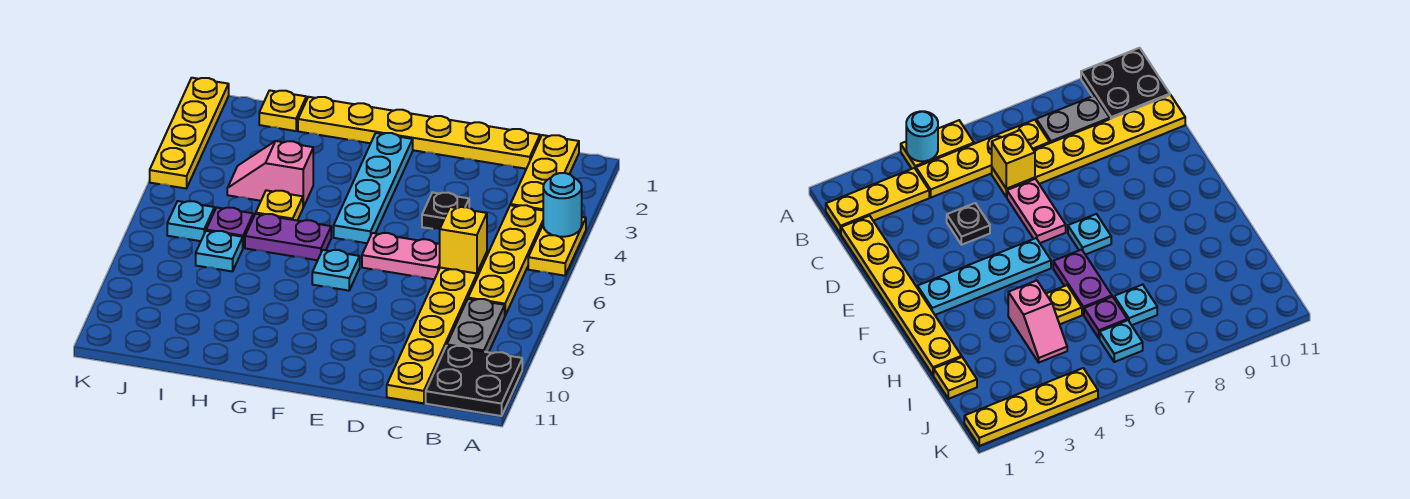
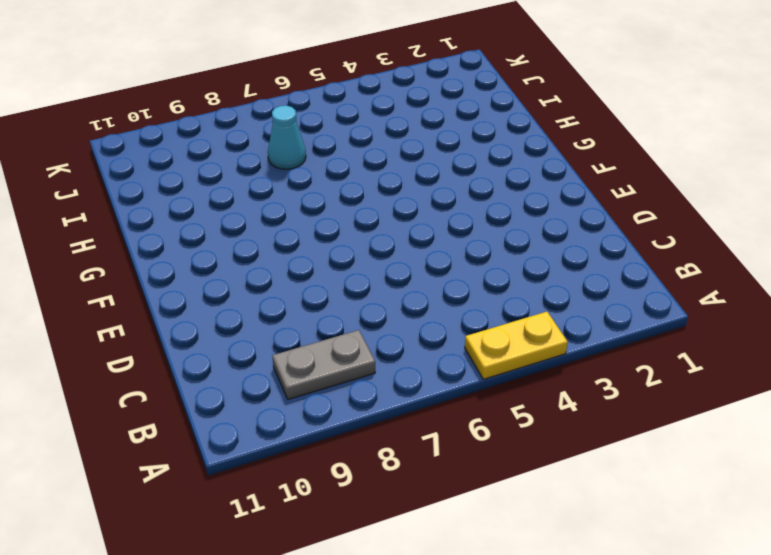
cyan 1x1 cone [268,105,306,169] -> cyan 1x1 plate [196,231,243,271]
none -> black 2x2 plate [426,346,522,416]
none -> yellow 1x3 plate [511,135,579,210]
none -> yellow 1x4 plate [468,205,543,315]

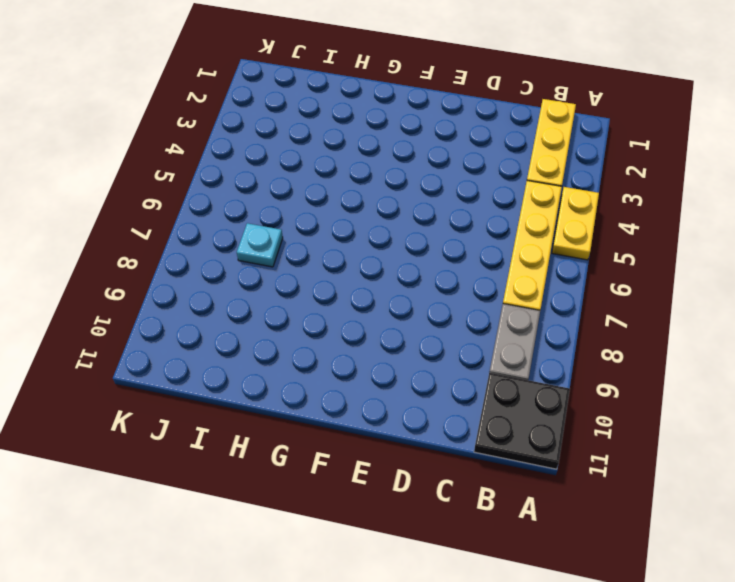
none -> yellow 1x6 plate [298,97,540,169]
none -> yellow 1x6 plate [387,252,487,403]
none -> black 1x1 plate [422,192,469,229]

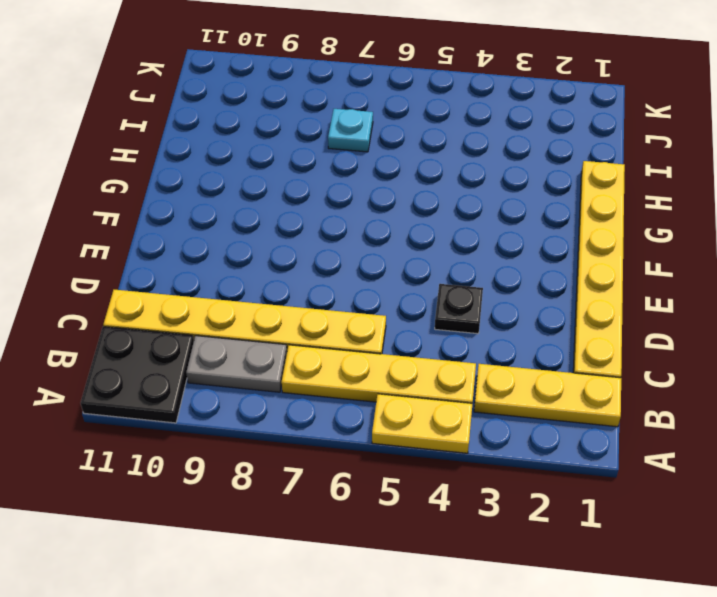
none -> pink 1x2 plate [362,233,440,279]
none -> cyan 1x4 plate [334,133,413,243]
none -> cyan 1x1 plate [312,250,360,291]

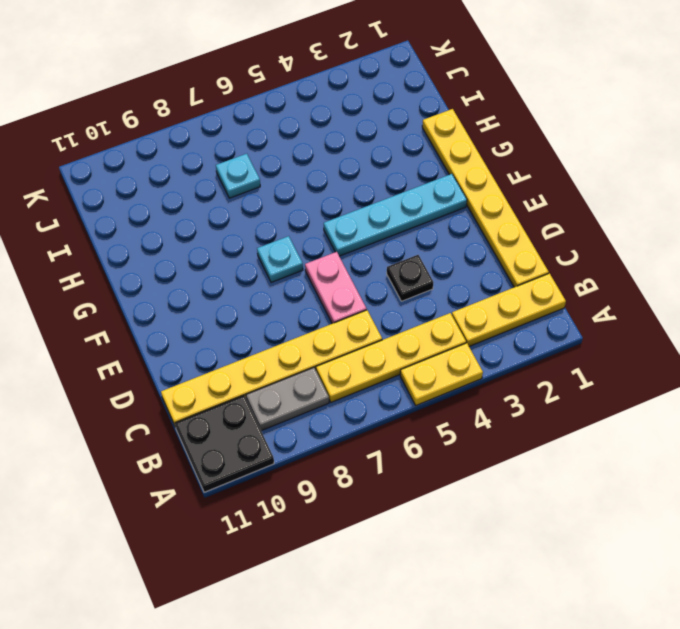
none -> purple 1x2 plate [245,214,331,260]
none -> pink 1x2 slope [227,141,313,207]
none -> yellow 1x1 plate [256,190,303,221]

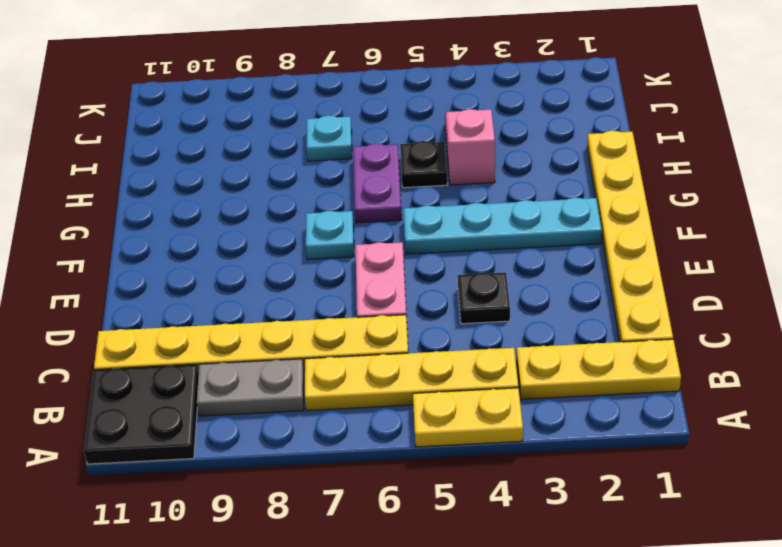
black 1x1 plate [400,141,448,188] -> yellow 1x1 plate [256,190,303,221]
none -> yellow 1x1 plate [259,90,306,131]
none -> purple 1x1 plate [206,207,253,247]
none -> cyan 1x1 plate [167,201,214,241]

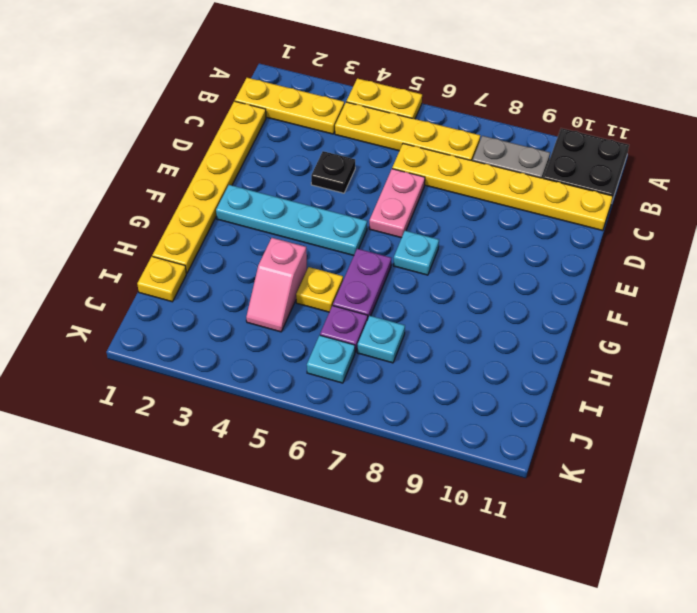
none -> yellow 1x4 plate [150,78,229,188]
none -> cyan 1x1 round brick [543,173,582,237]
none -> yellow 1x1 brick [440,207,487,273]

